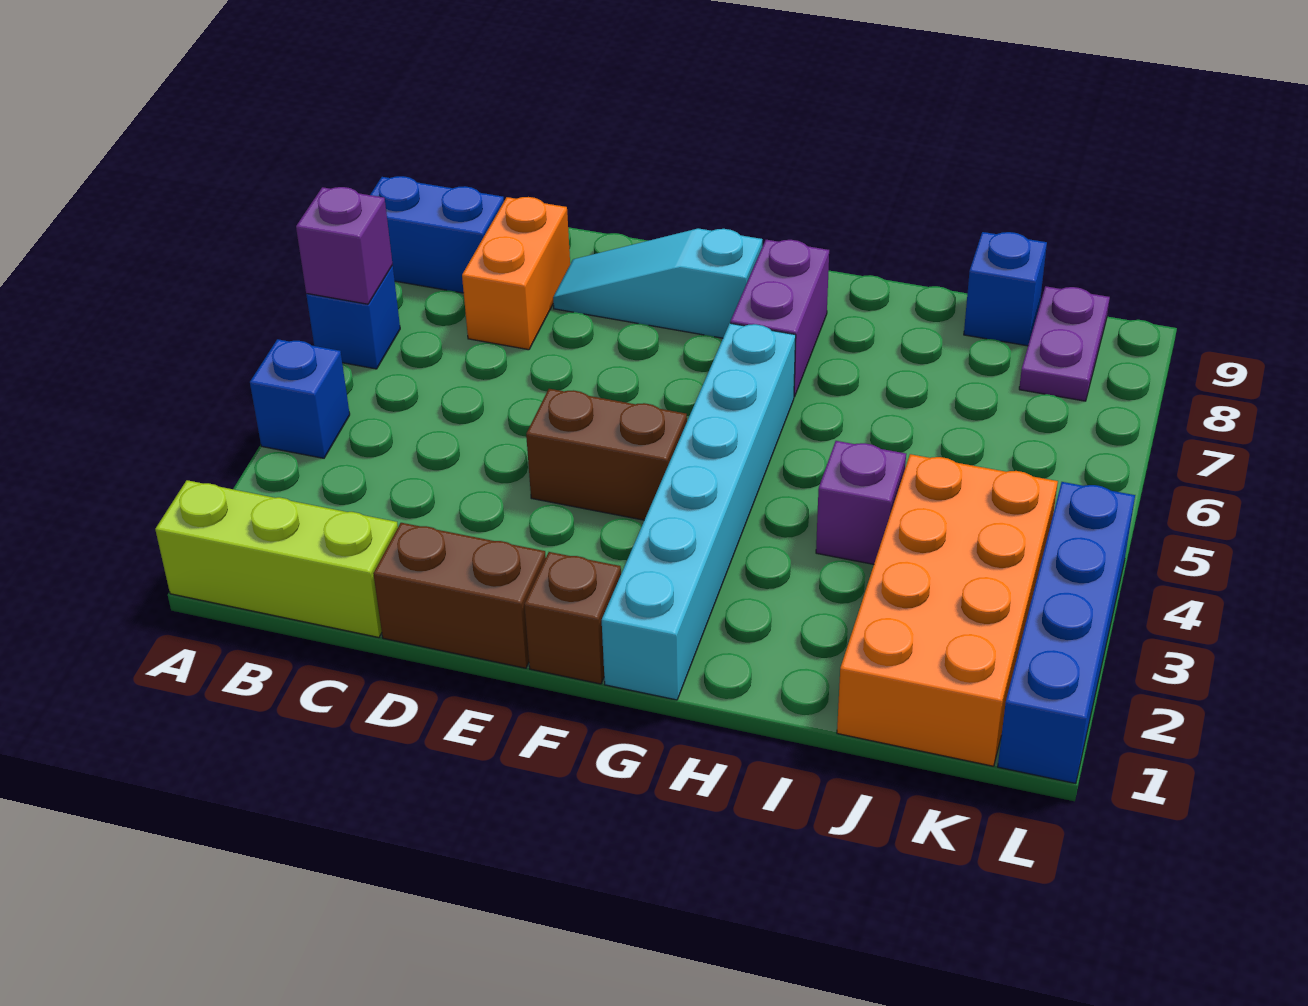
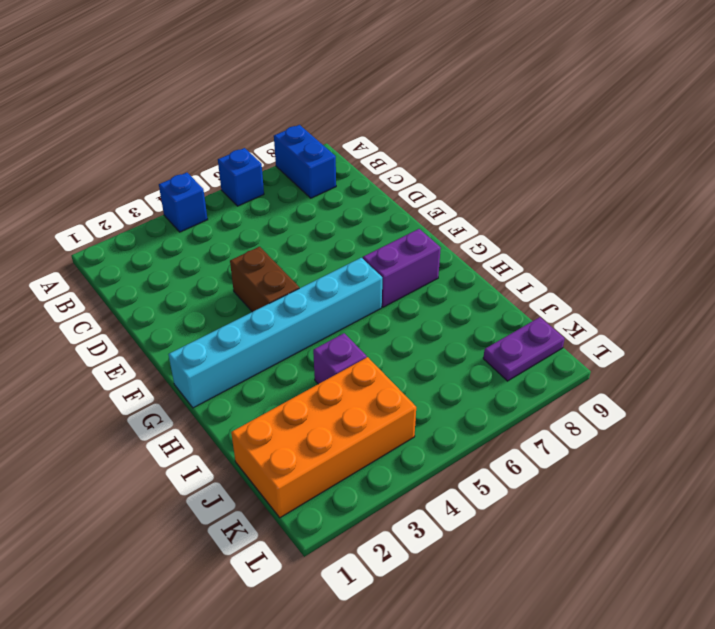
none -> lime 1x3 brick [155,480,398,637]
none -> orange 1x2 brick [462,197,570,350]
none -> brown 1x2 brick [373,523,546,668]

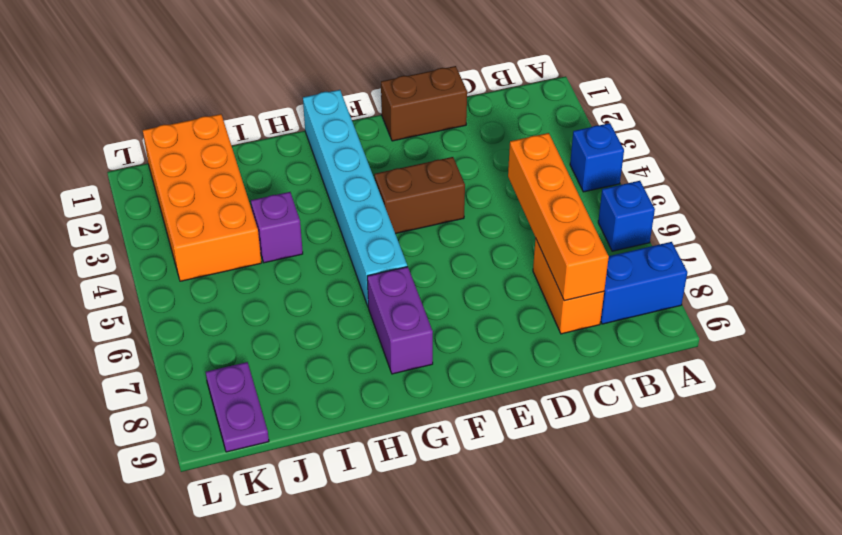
orange 1x4 brick [508,133,609,301] -> none
none -> lime 1x3 brick [155,480,398,637]
none -> cyan 1x3 slope [553,228,762,338]
none -> brown 1x1 brick [524,552,621,684]

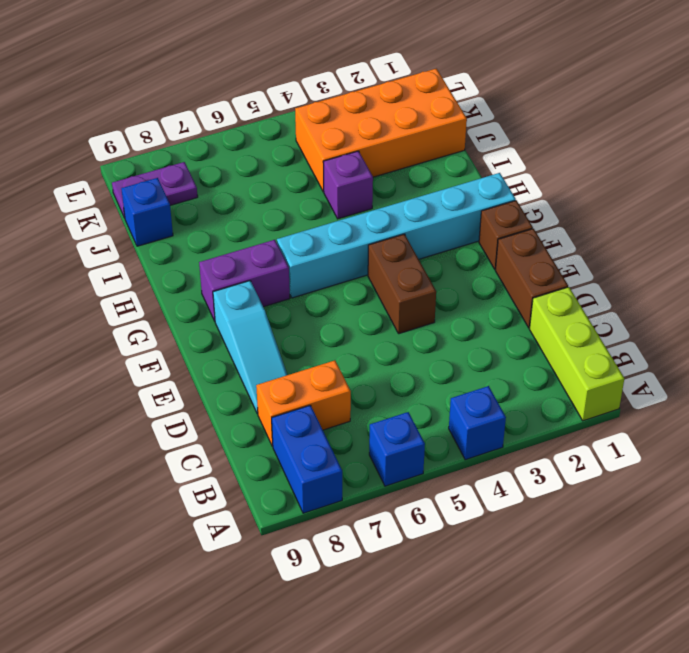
none -> blue 1x4 brick [998,482,1135,784]
none -> purple 1x1 brick [296,187,393,304]

